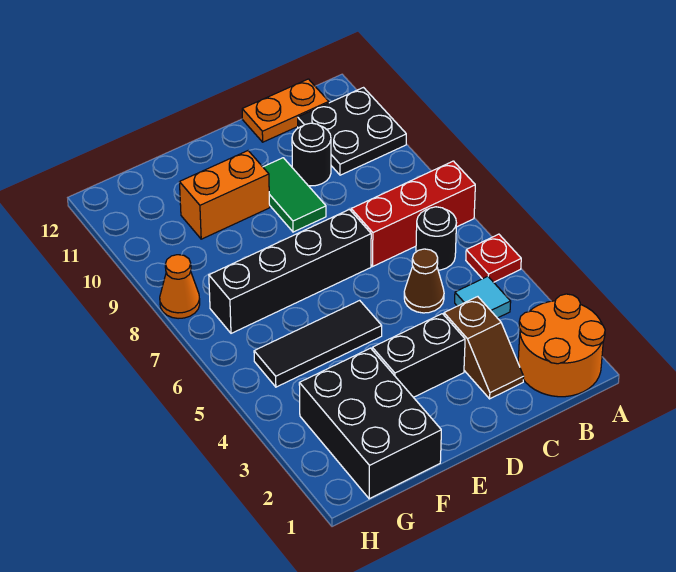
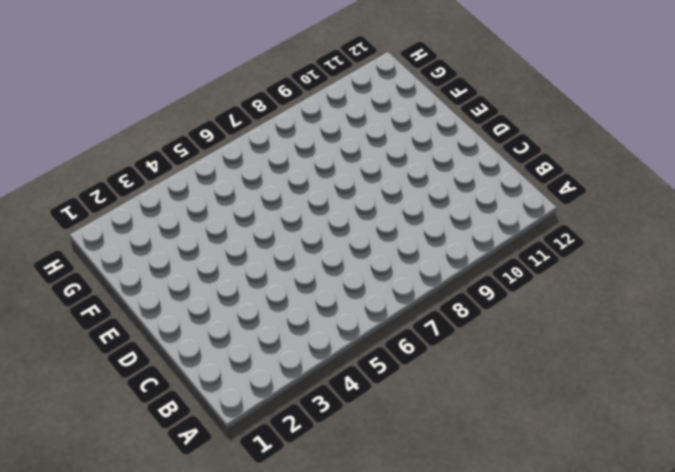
none -> orange 2x2 round brick [518,294,605,397]
none -> red 1x1 plate [466,234,521,282]
none -> red 1x3 brick [351,161,475,266]

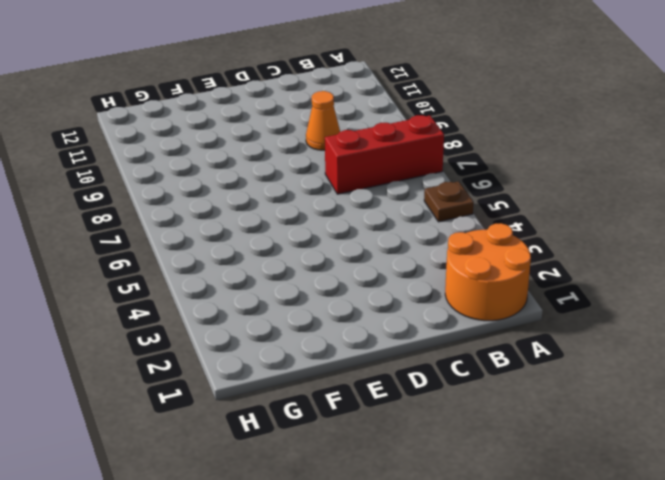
brown 1x1 plate [424,181,474,222] -> red 1x1 plate [466,234,521,282]
orange 1x1 cone [306,91,340,150] -> orange 1x1 cone moved to [160,255,200,319]
none -> black 2x2 plate [298,88,406,175]
none -> cyan 1x1 tile [455,276,511,318]
none -> black 1x1 round brick [416,207,456,270]

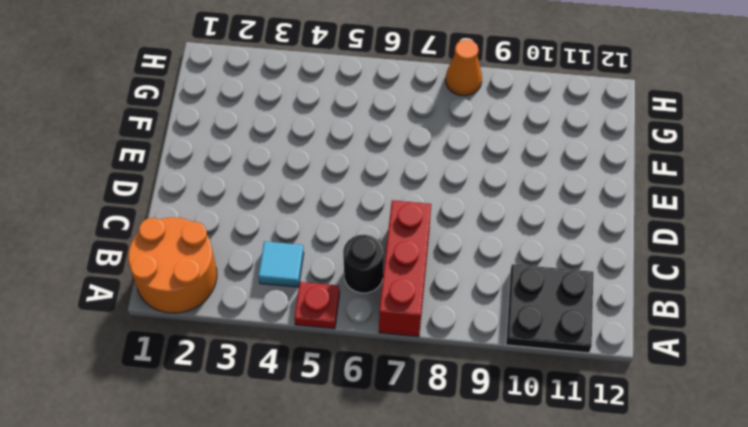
none -> orange 1x2 plate [242,79,329,142]
none -> brown 1x2 slope [444,297,524,399]
none -> brown 1x1 cone [404,249,444,313]

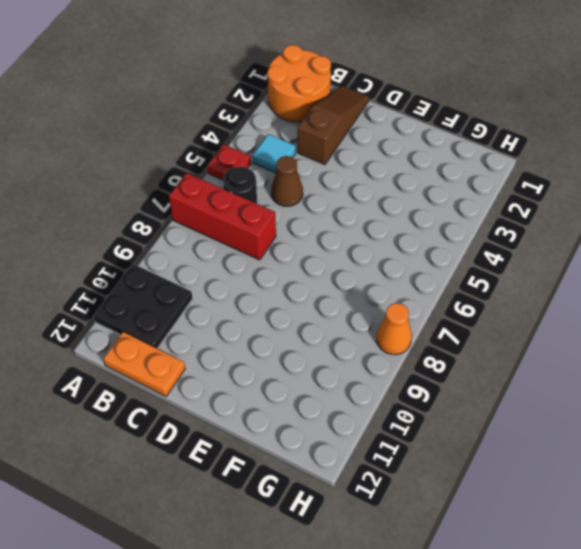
brown 1x3 slope [298,86,369,165] -> brown 1x2 slope [444,297,524,399]
none -> black 1x1 round brick [292,123,331,186]
none -> black 1x2 brick [372,314,465,397]
none -> black 1x4 brick [209,210,371,333]

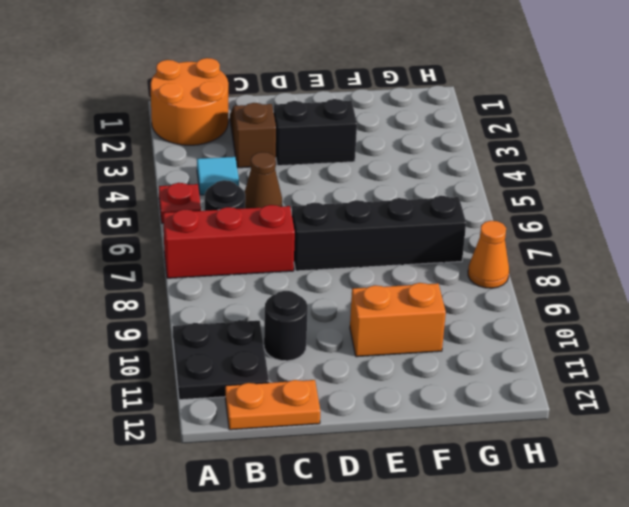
none -> green 1x2 tile [263,158,326,232]
none -> black 1x3 tile [254,300,382,387]
none -> black 2x3 brick [299,348,441,499]

